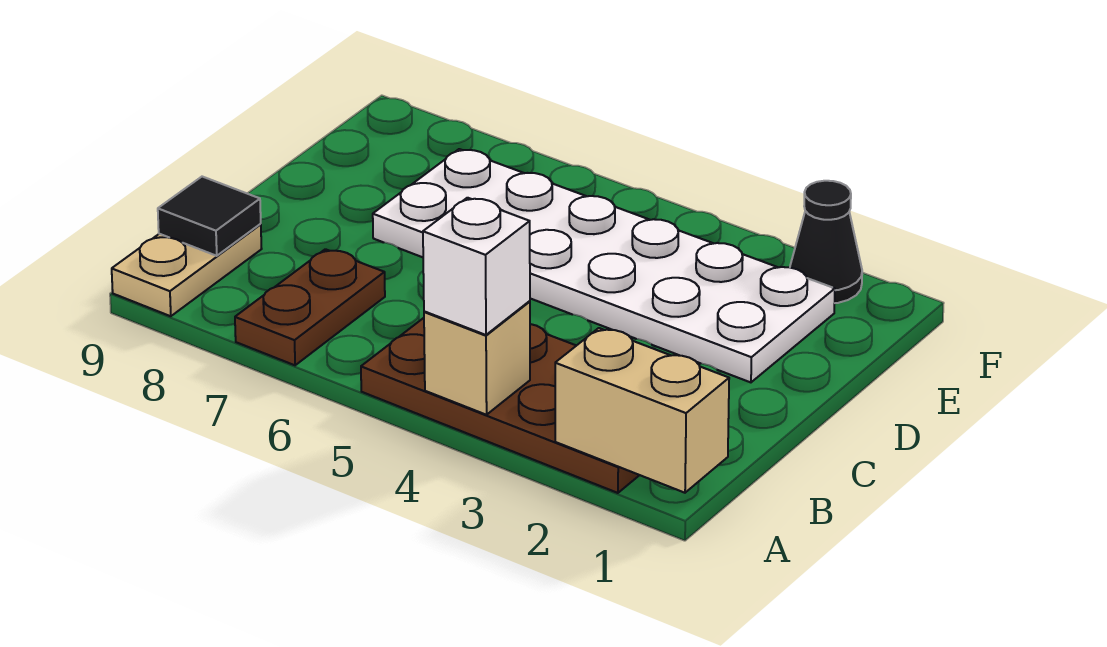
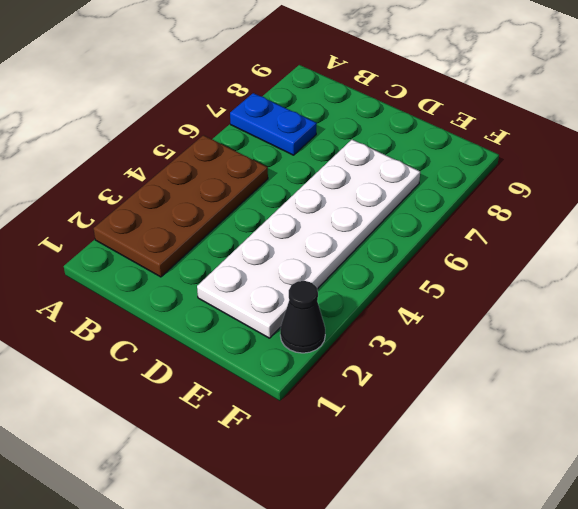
blue 1x2 plate [230,93,317,155] -> brown 1x2 plate [235,249,385,365]
none -> tan 1x2 plate [112,224,262,316]
none -> tan 1x2 brick [555,328,729,493]

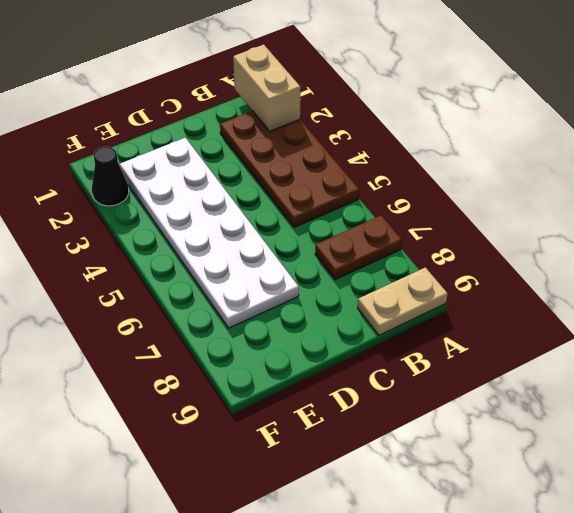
none -> tan 1x1 brick [424,301,530,415]
none -> black 1x1 tile [158,177,261,256]

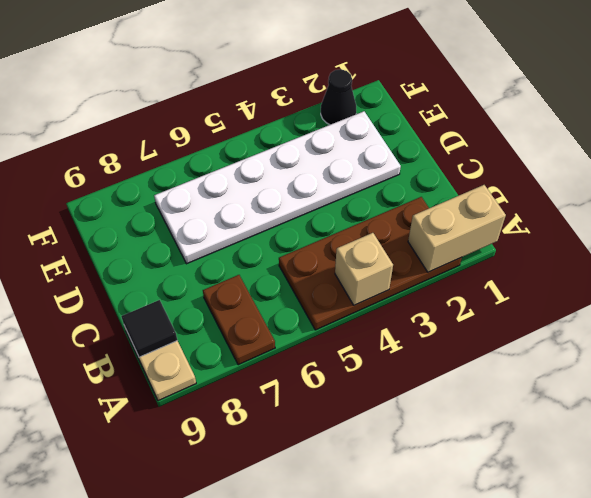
none -> white 1x1 brick [423,198,530,335]

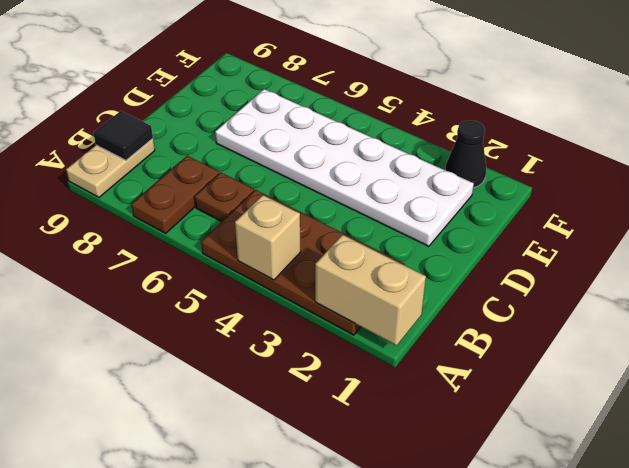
brown 1x1 plate [195,173,254,222] -> none
none -> white 1x1 brick [423,198,530,335]

